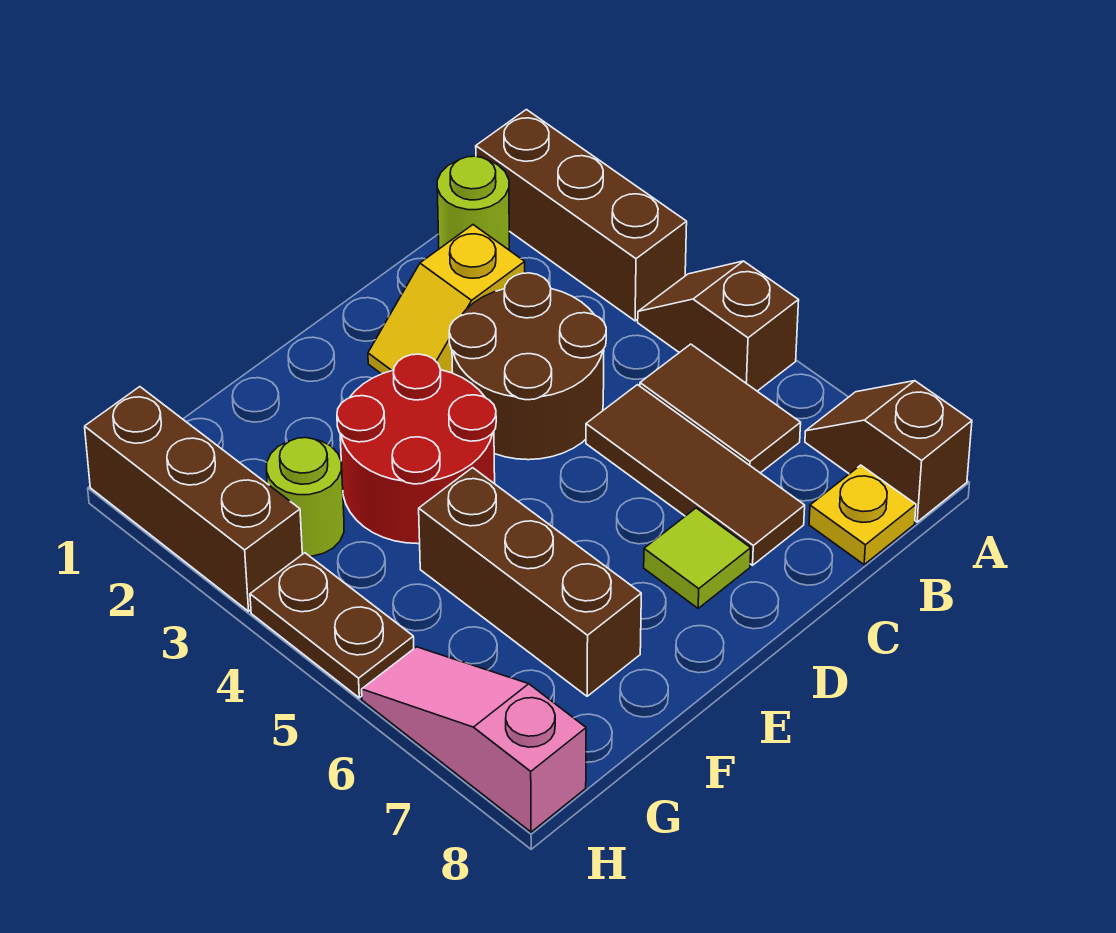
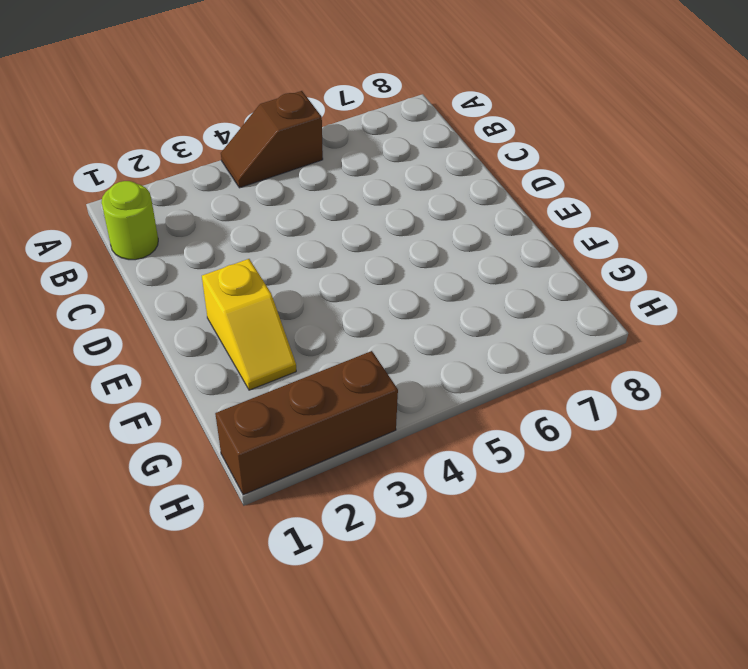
yellow 1x2 slope [202,259,296,390] -> yellow 1x2 slope moved to [368,225,525,374]
none -> brown 1x3 brick [476,110,687,321]
none -> brown 1x2 slope [805,381,972,522]
none -> brown 1x2 tile [640,344,801,473]

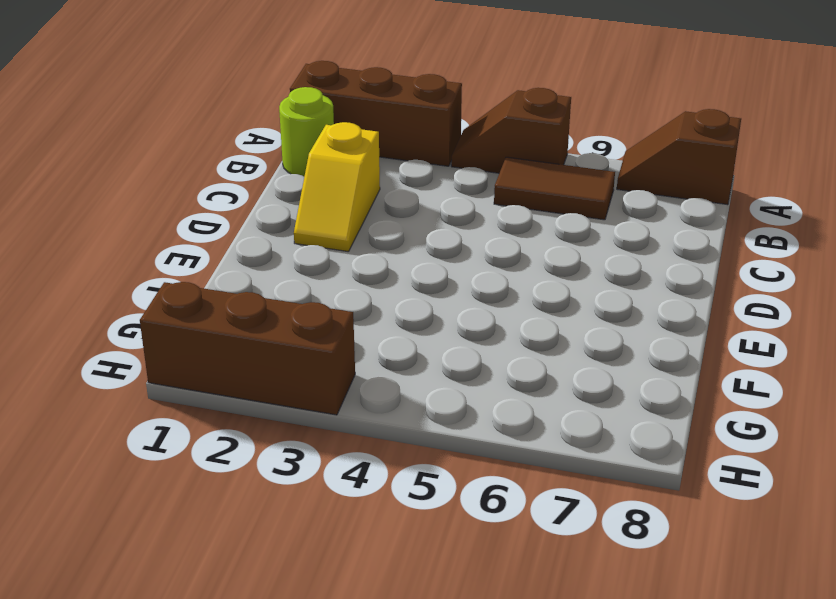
none -> yellow 1x1 plate [809,465,916,565]
none -> brown 2x2 round brick [449,273,606,460]
none -> brown 1x3 tile [586,385,805,565]

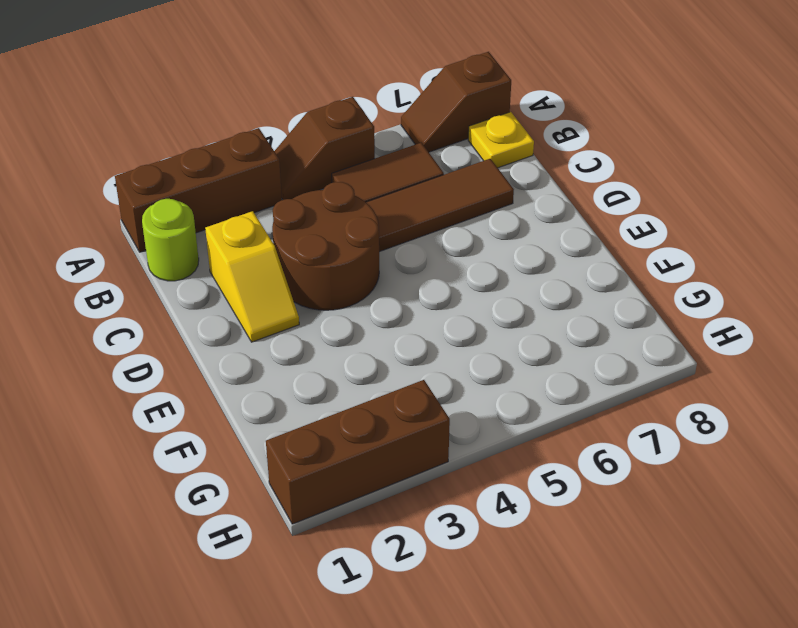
none -> lime 1x1 tile [644,508,751,608]
none -> red 2x2 round brick [337,354,496,544]
none -> brown 1x3 brick [419,468,641,696]

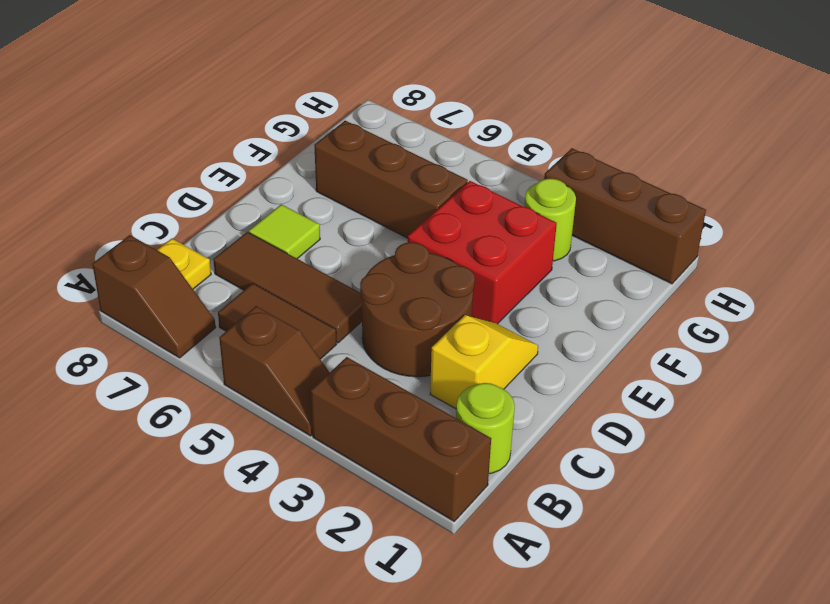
red 2x2 brick [408,181,557,324] -> red 2x2 round brick [337,354,496,544]
none -> brown 1x2 plate [250,553,414,698]
none -> pink 1x3 slope [362,647,586,832]

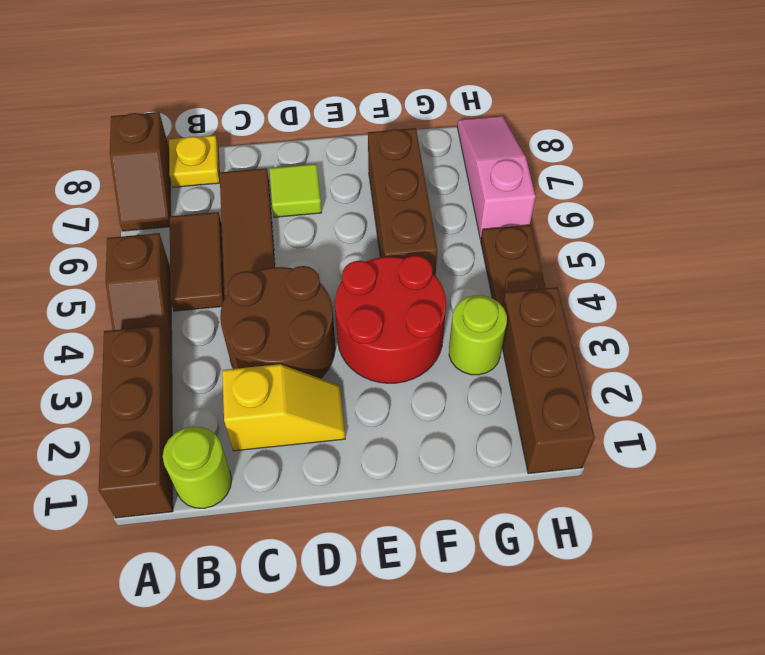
pink 1x3 slope [457,116,535,239] -> pink 1x3 slope turned to [362,647,586,832]

